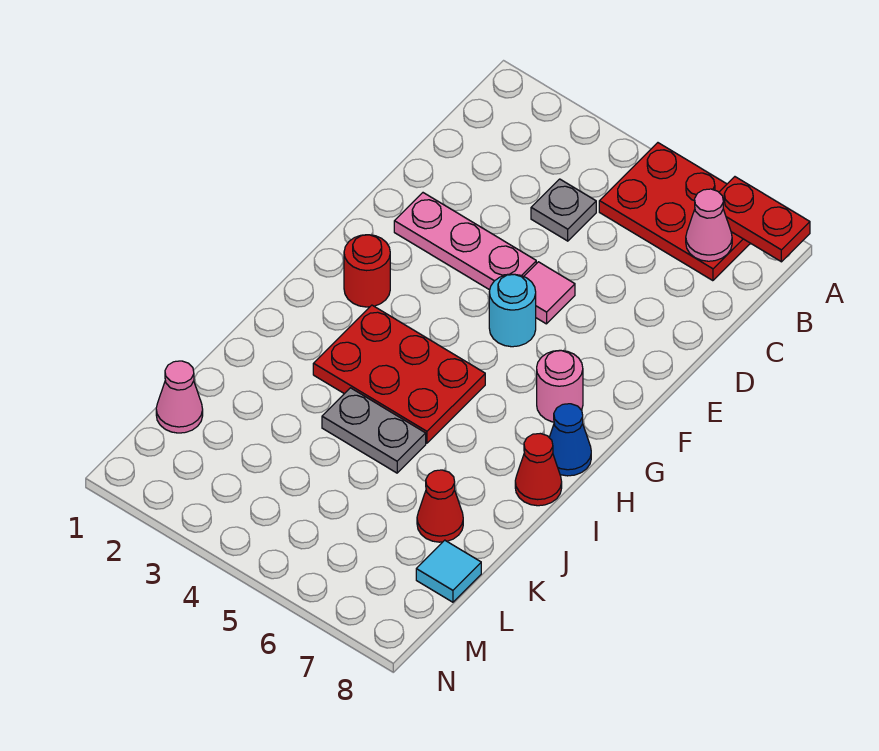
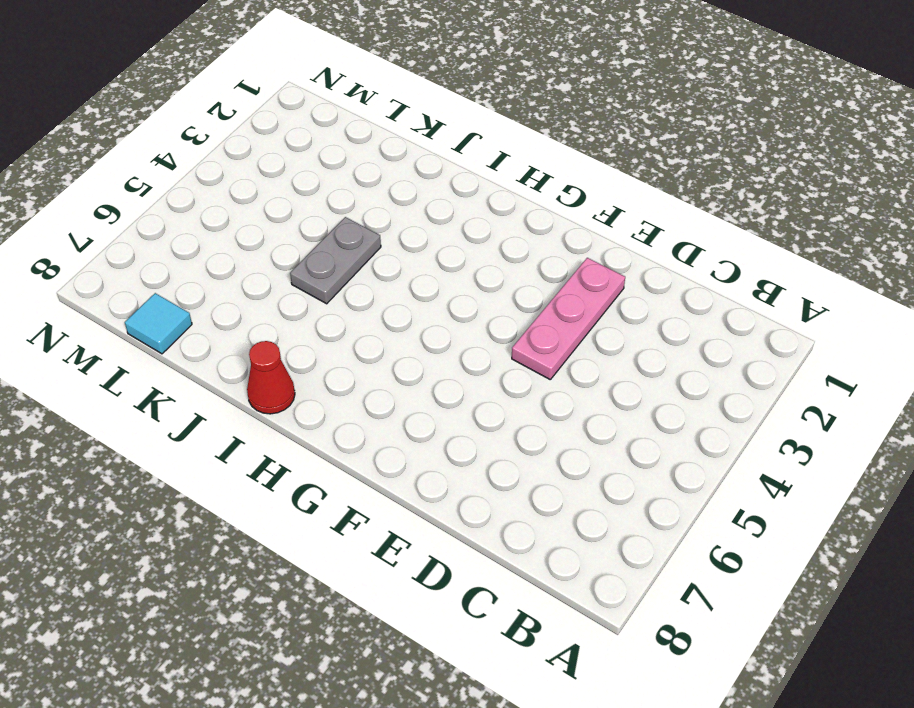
none -> red 2x3 plate [599,143,751,281]
none -> grey 1x1 plate [531,179,596,241]
none -> pink 1x1 tile [524,262,575,324]

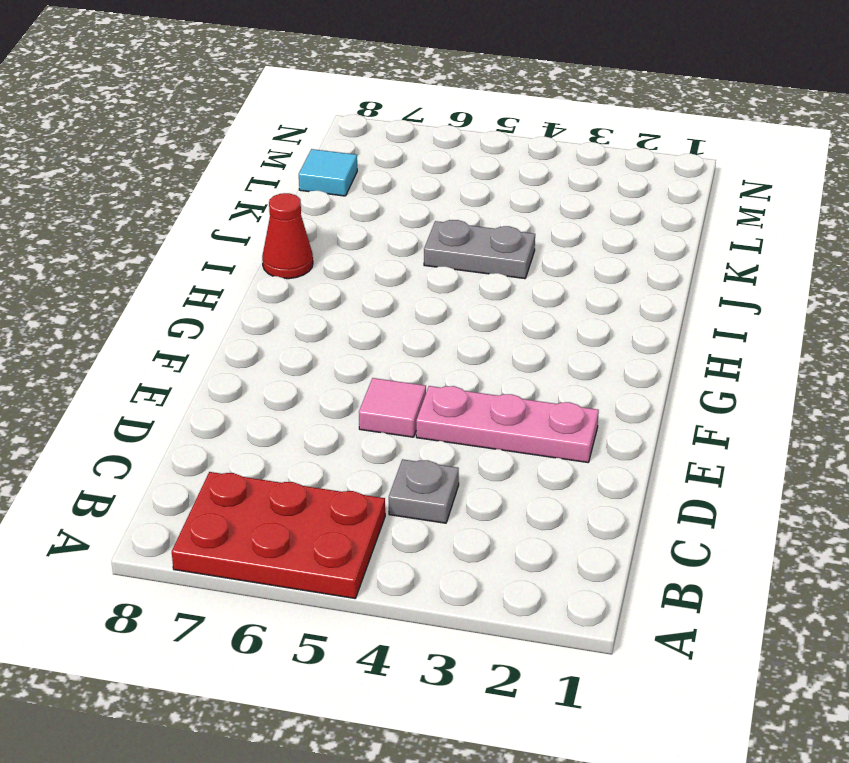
none -> cyan 1x1 round brick [489,274,536,347]
none -> red 1x1 round brick [344,235,390,307]
none -> pink 1x1 round brick [537,350,583,422]

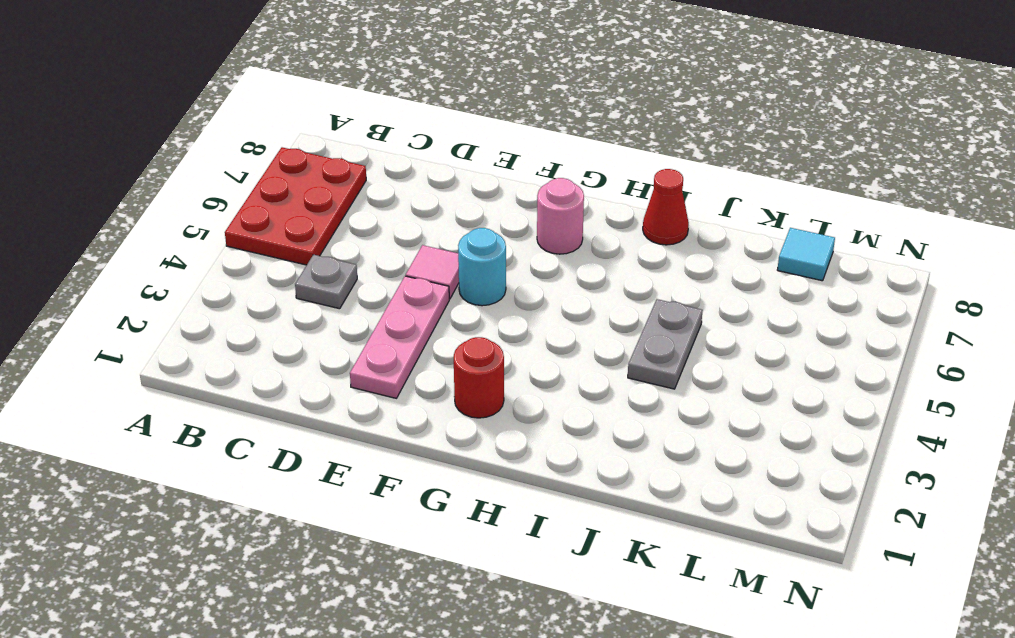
none -> red 2x3 plate [313,305,485,443]
none -> blue 1x1 cone [549,404,591,476]
none -> red 1x1 cone [417,470,463,542]

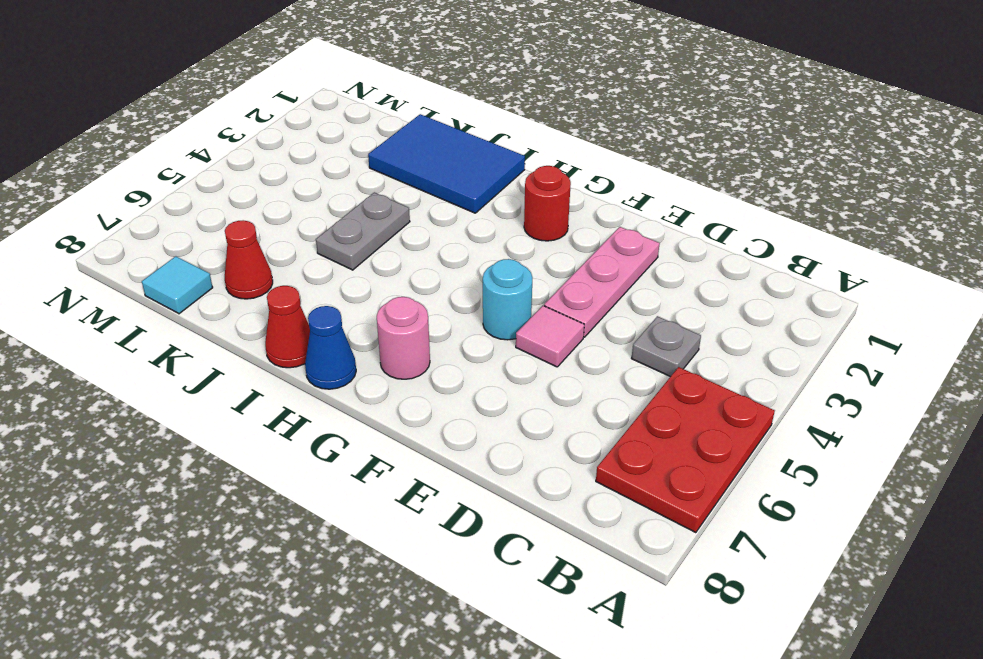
blue 2x3 tile [368,114,525,213] -> none
none -> red 2x3 plate [313,305,485,443]
none -> pink 1x1 cone [156,361,203,433]
none -> red 1x2 plate [719,177,810,262]

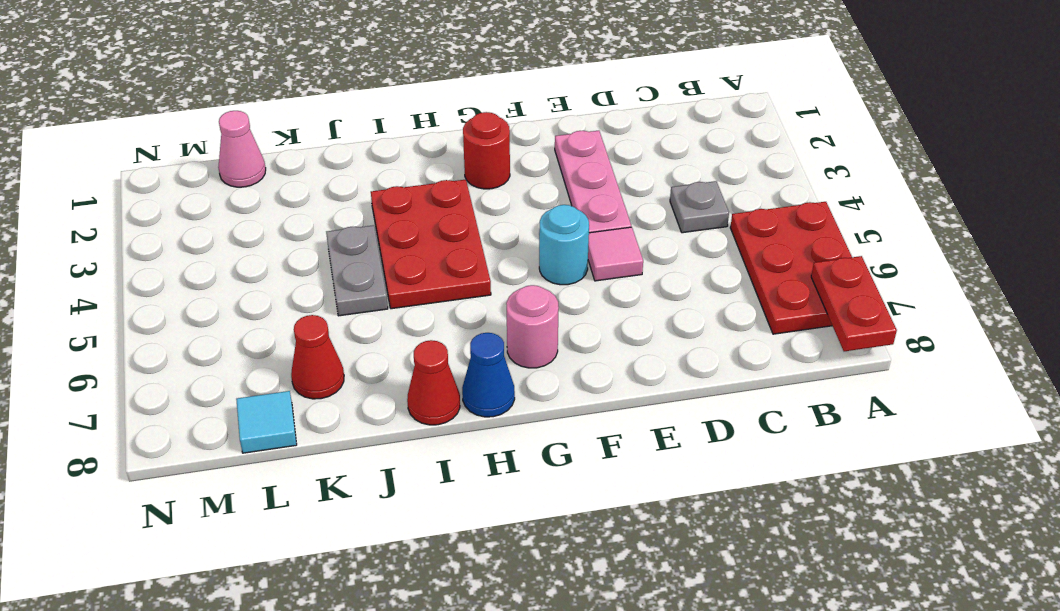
none -> pink 1x1 cone [686,189,732,261]

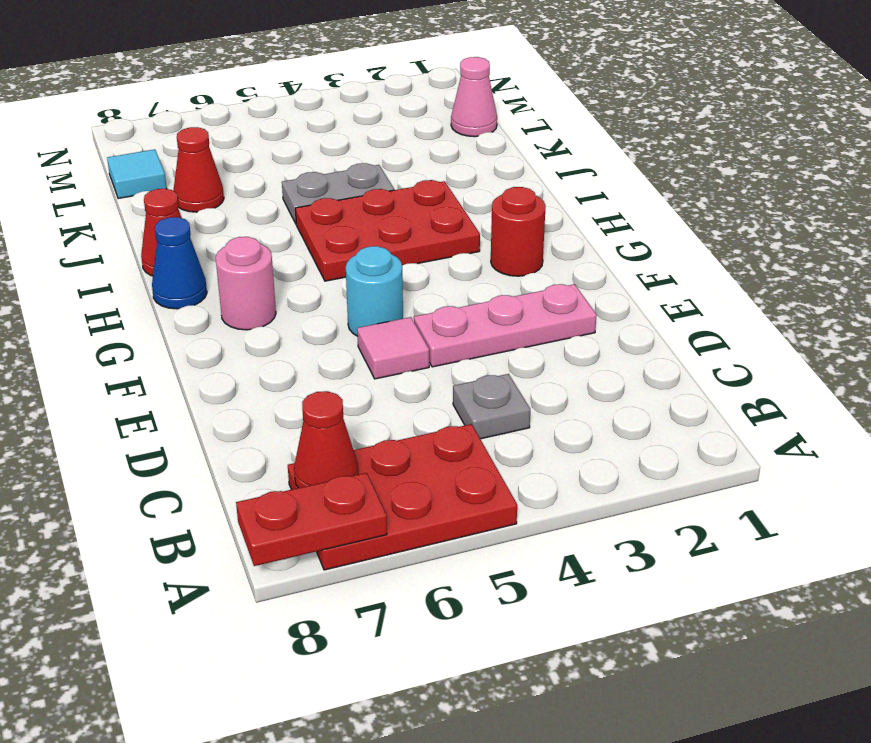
red 1x1 cone [294,391,358,488] -> pink 1x1 cone [686,189,732,261]

